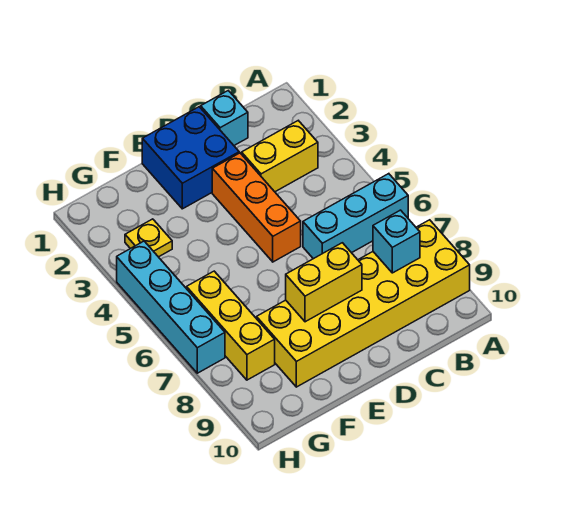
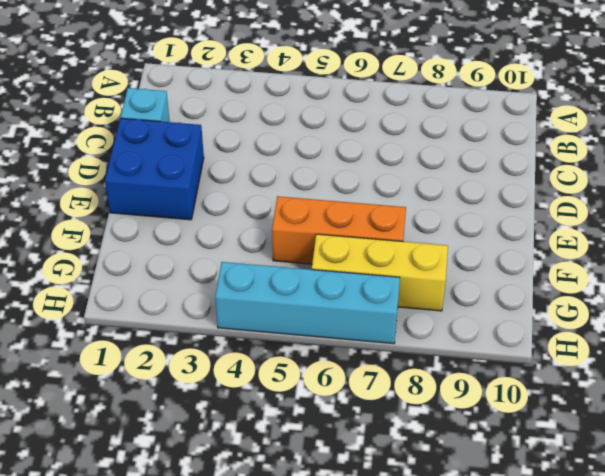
orange 1x3 brick [272,196,406,264] -> orange 1x3 brick moved to [212,153,301,262]
none -> cyan 1x3 brick [303,174,408,259]
none -> yellow 2x6 brick [257,220,470,387]

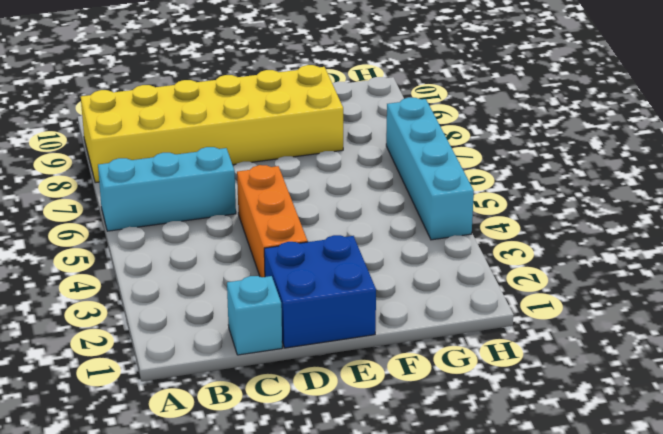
none -> yellow 1x2 brick [242,121,318,192]
none -> yellow 1x1 plate [125,219,172,257]

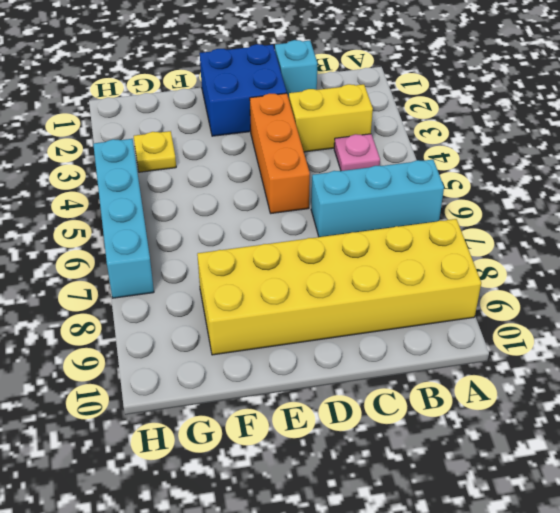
pink 1x1 plate [334,134,380,171] -> none
none -> yellow 1x3 brick [187,271,275,380]
none -> cyan 1x1 brick [373,210,420,273]

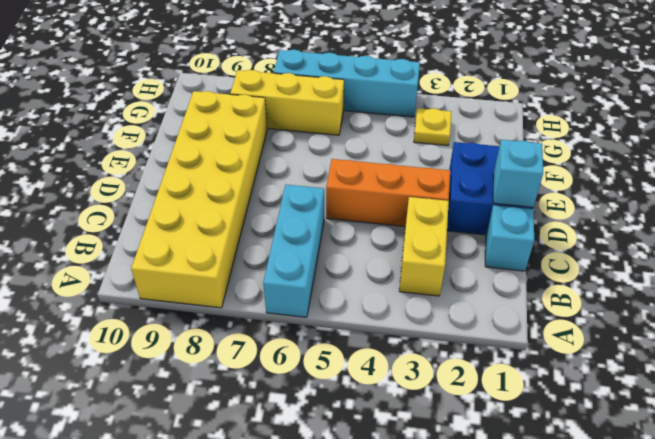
cyan 1x1 brick [493,140,543,207] -> cyan 1x1 brick moved to [373,210,420,273]
none -> yellow 1x2 brick [286,243,362,322]

